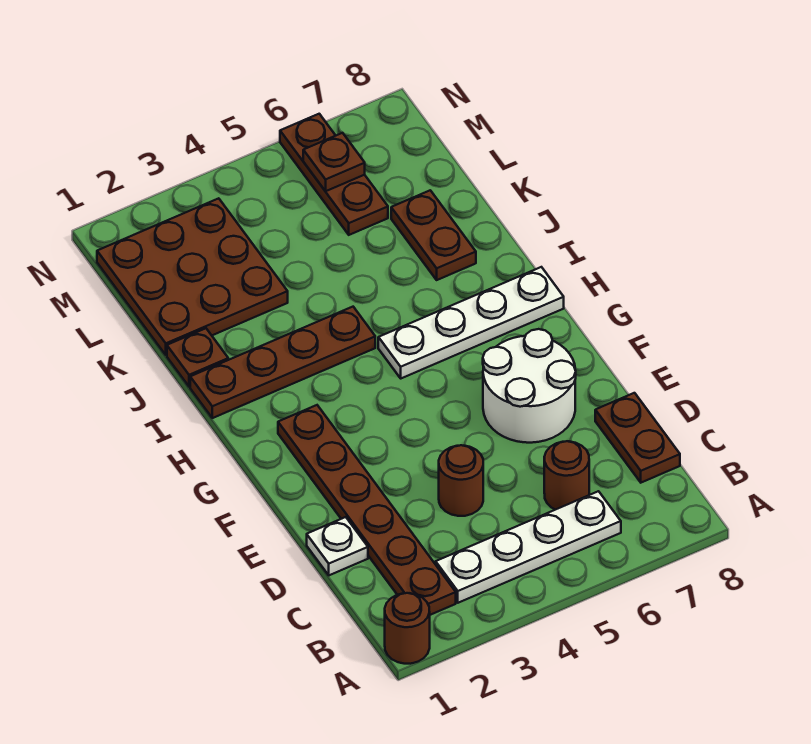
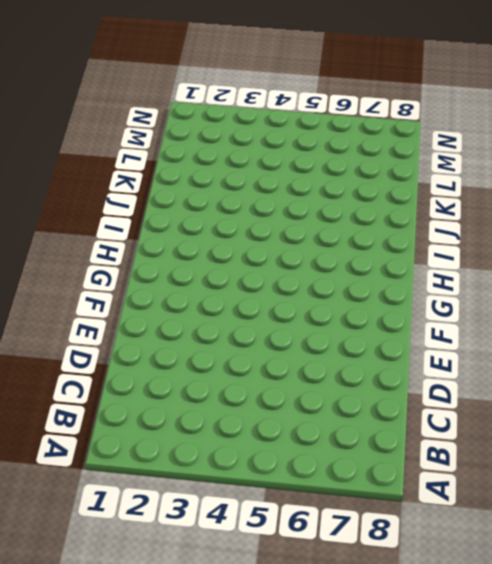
none -> brown 1x1 round brick [385,593,430,664]
none -> brown 1x6 plate [278,405,456,615]
none -> white 1x4 plate [436,491,621,603]

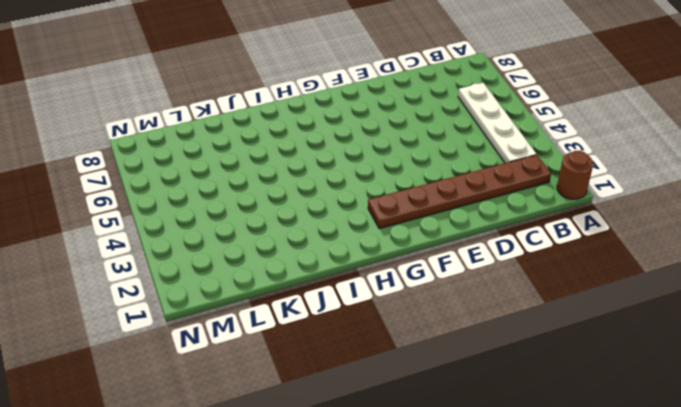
none -> brown 1x1 round brick [544,441,589,510]
none -> brown 1x2 plate [595,393,680,483]
none -> white 1x1 plate [307,517,368,575]

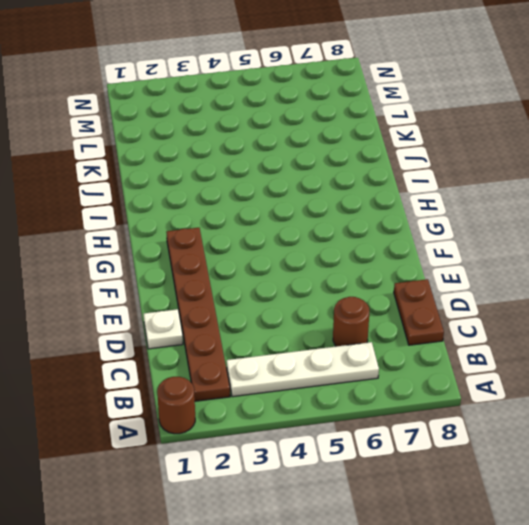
none -> brown 1x1 round brick [439,445,483,516]
none -> white 2x2 round brick [483,329,576,443]
none -> white 1x4 plate [378,267,564,378]

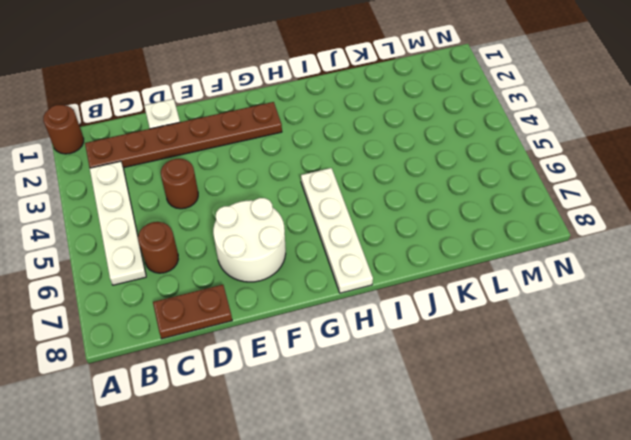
none -> brown 1x4 plate [190,307,375,418]
none -> brown 1x1 plate [167,328,228,387]
none -> brown 1x2 plate [391,190,476,280]

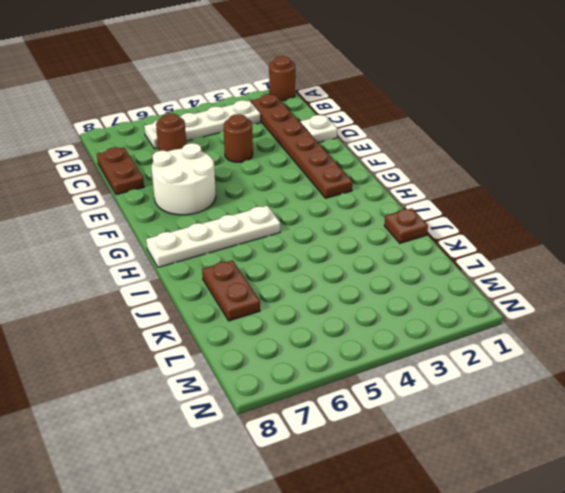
none -> brown 1x4 plate [190,307,375,418]
none -> brown 3x3 plate [97,198,288,355]
none -> brown 1x3 plate [280,114,388,235]

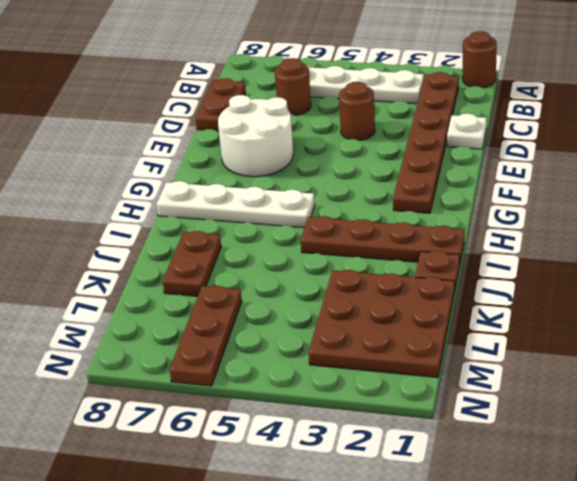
none -> brown 1x1 plate [303,133,365,191]

